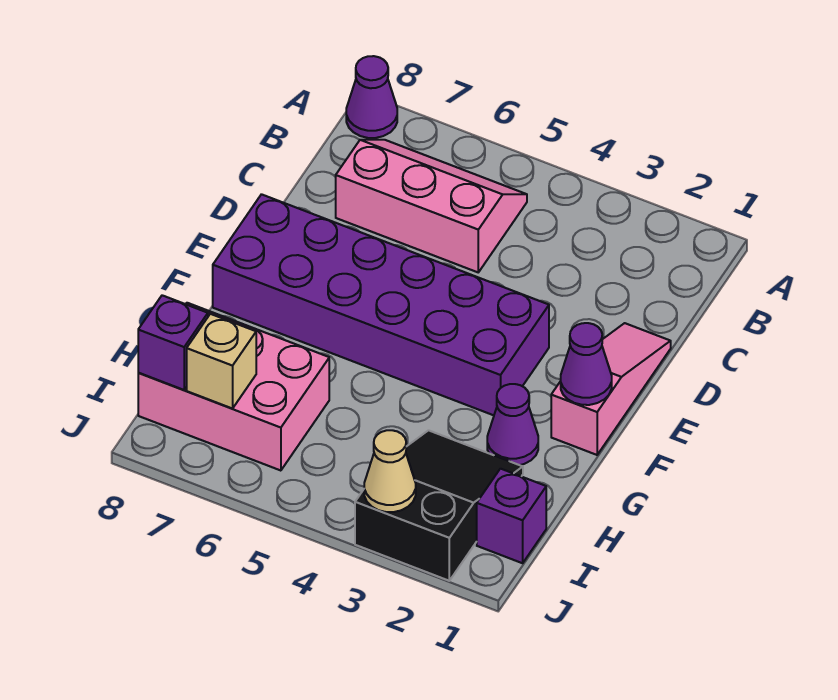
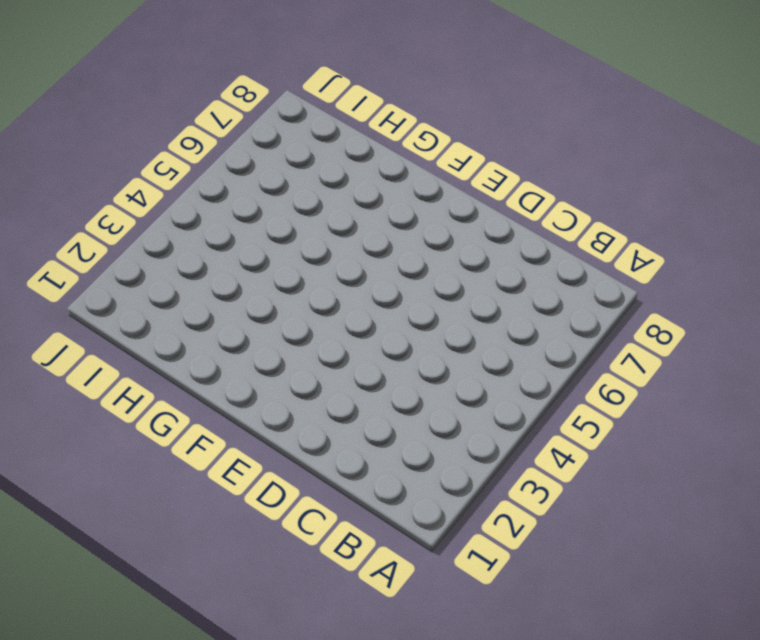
none -> purple 1x1 cone [346,56,397,138]
none -> pink 2x3 slope [336,140,527,272]
none -> pink 1x3 slope [551,323,671,455]

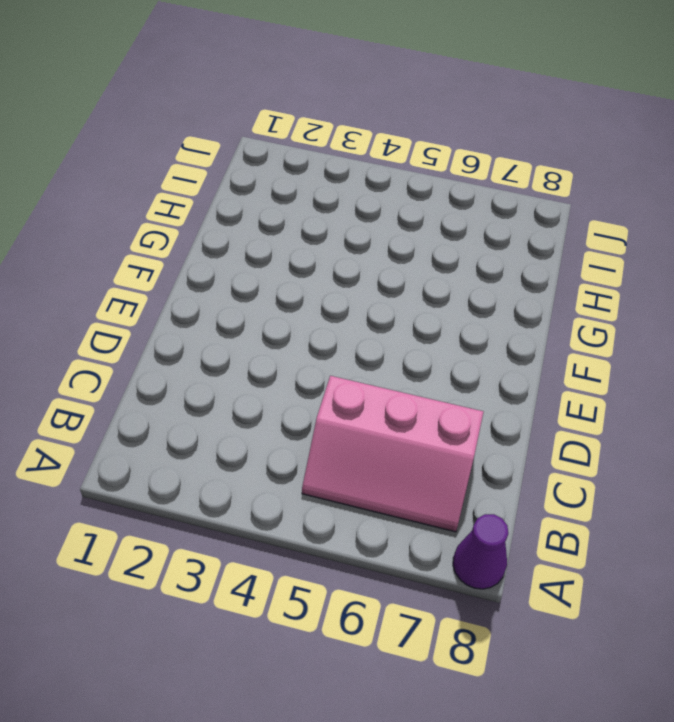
none -> pink 1x3 slope [551,323,671,455]
none -> purple 2x6 brick [213,194,549,415]
none -> purple 1x1 cone [487,384,538,465]

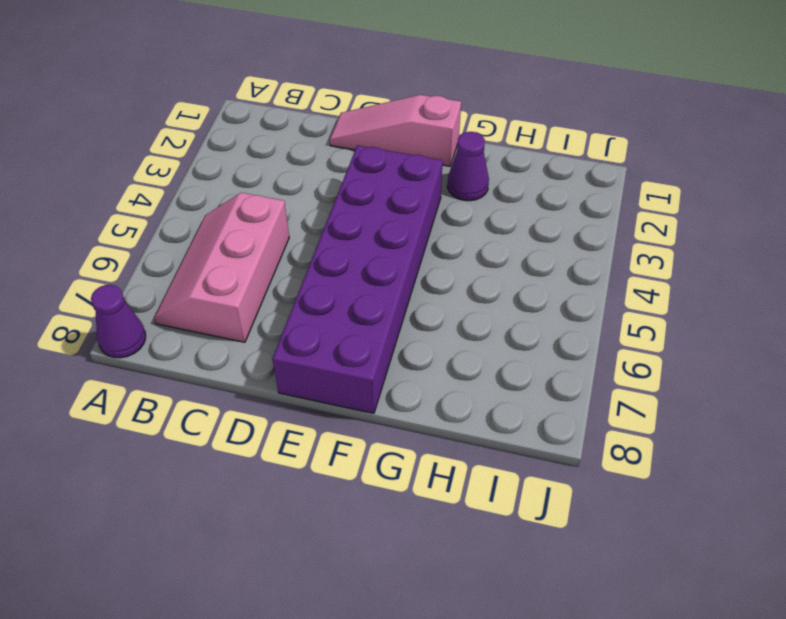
none -> black 2x3 slope [355,430,523,581]
none -> pink 2x3 brick [138,303,329,471]
none -> purple 1x1 brick [477,469,546,563]

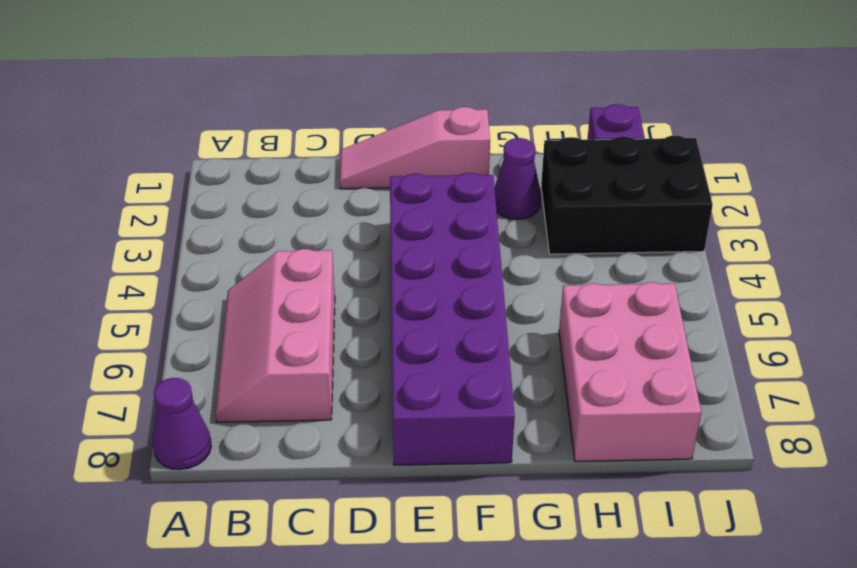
black 2x3 brick [541,136,713,254] -> black 2x3 slope [355,430,523,581]
none -> purple 1x1 cone [561,323,612,405]
none -> tan 1x1 brick [187,314,256,409]
none -> purple 1x1 brick [138,295,208,390]

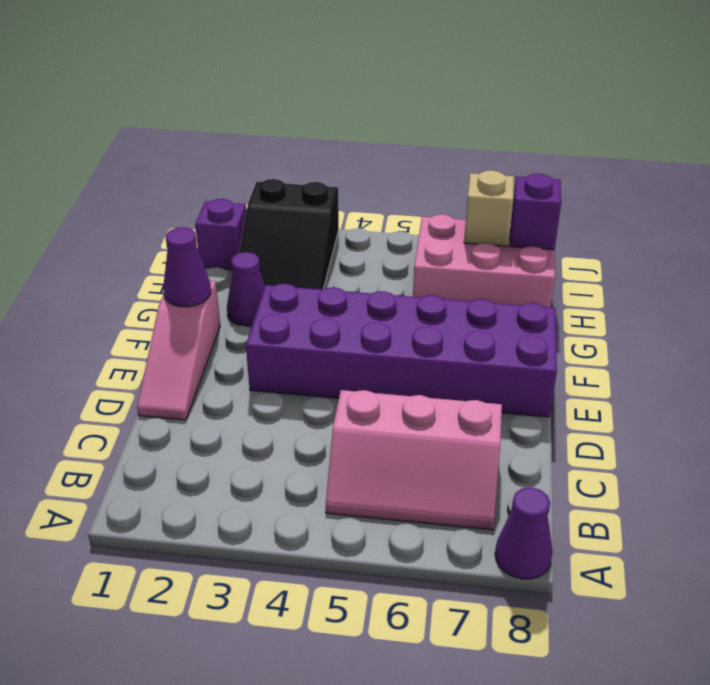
none -> tan 1x1 cone [364,430,416,512]

